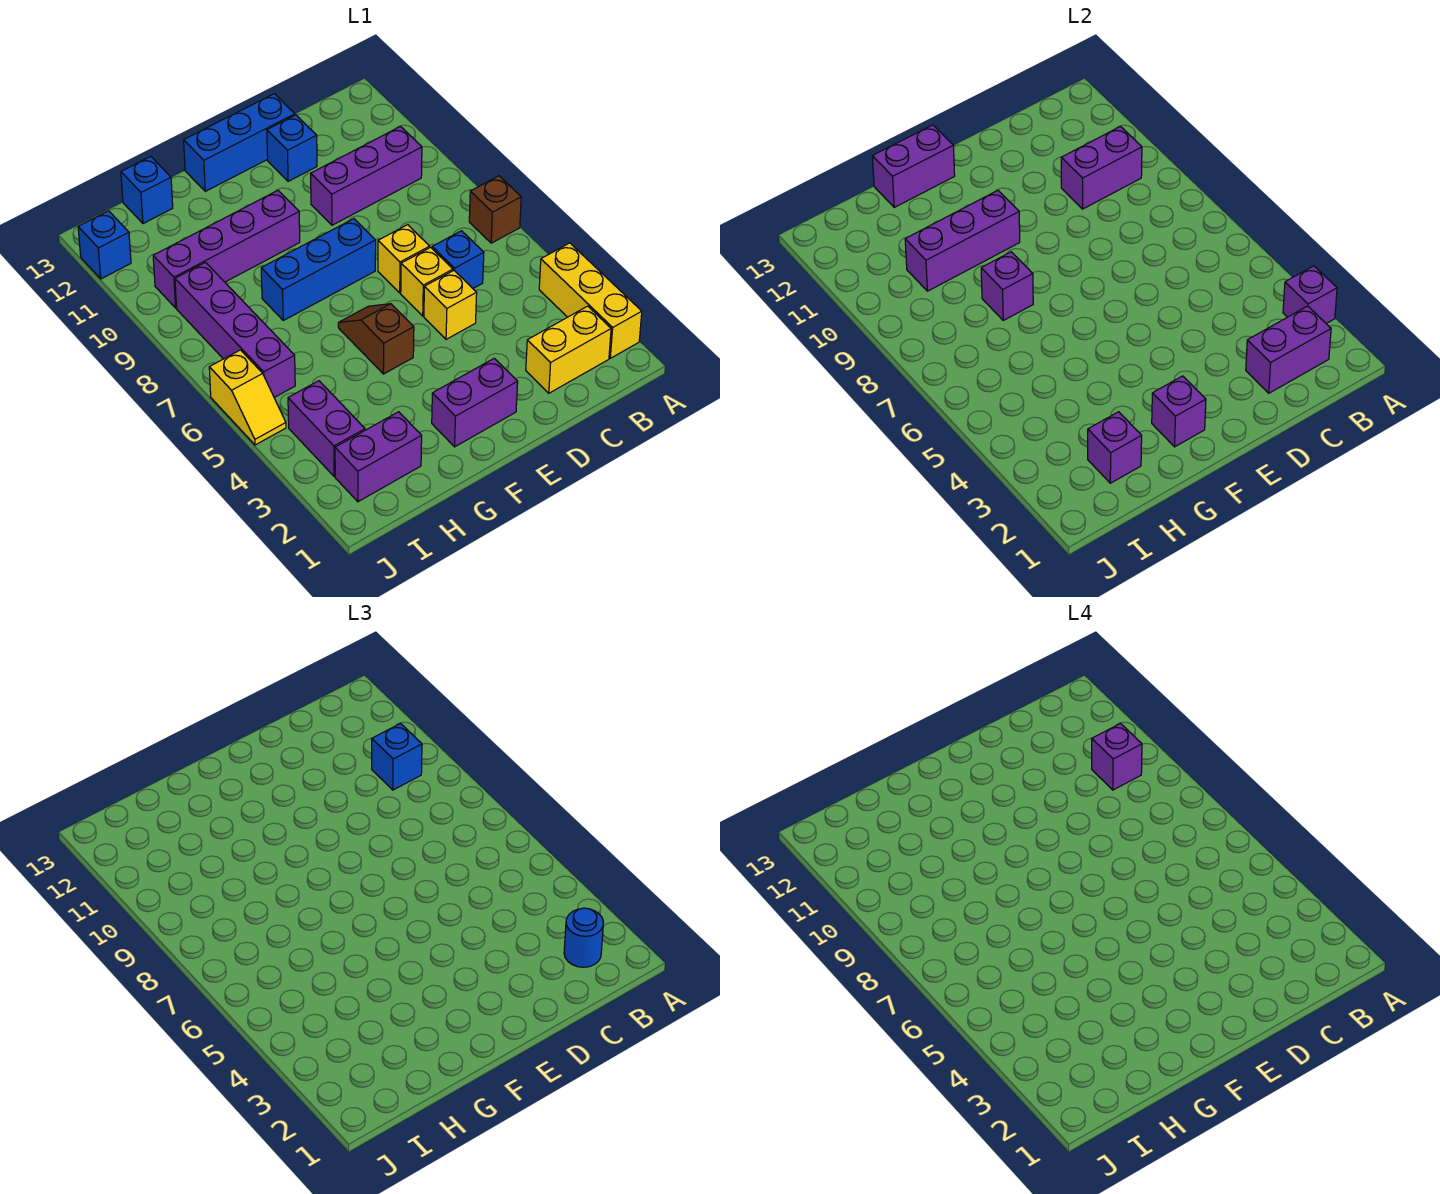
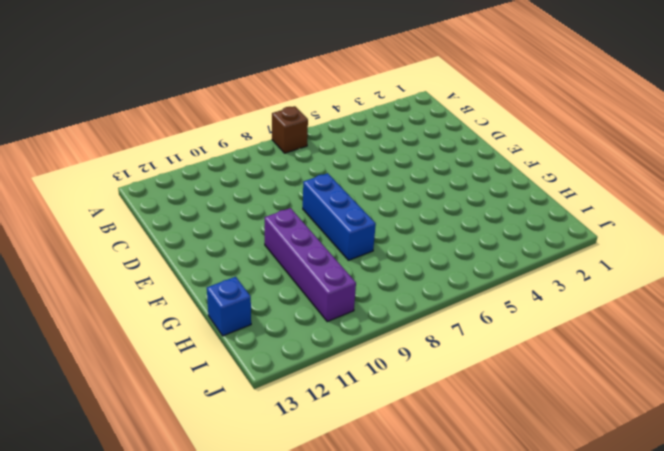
none -> yellow 1x3 brick [539,243,642,358]
none -> yellow 1x2 brick [526,306,611,393]
none -> purple 1x3 brick [311,127,422,225]
none -> blue 1x1 brick [432,231,484,288]

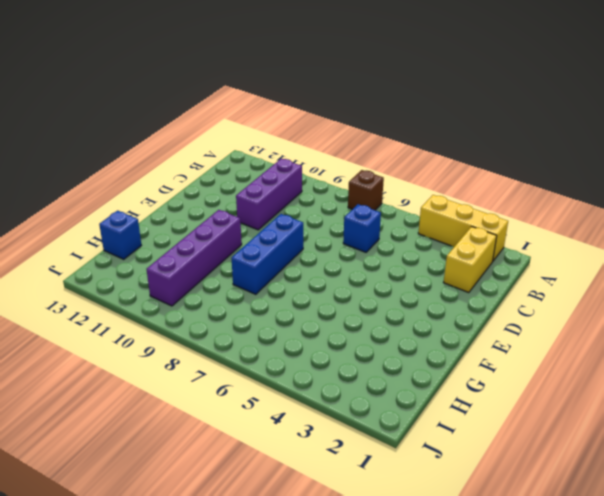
none -> yellow 1x1 brick [424,271,477,339]
none -> yellow 1x1 brick [401,247,453,316]
none -> yellow 1x1 brick [378,225,430,293]
none -> blue 1x1 brick [267,115,317,181]

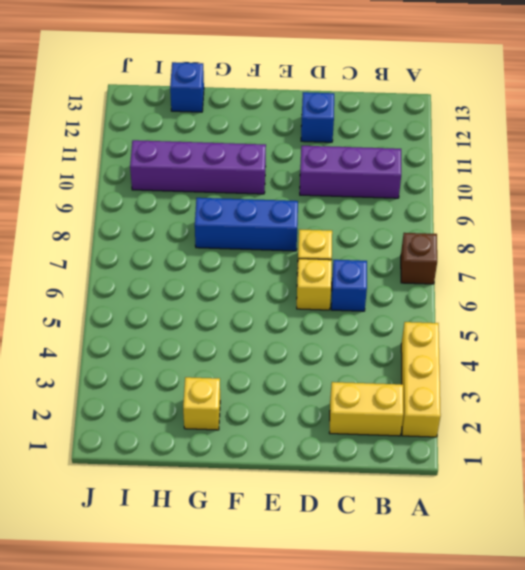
yellow 1x1 brick [183,377,220,430] -> yellow 1x1 brick moved to [424,271,477,339]
none -> blue 1x3 brick [184,94,295,191]
none -> purple 1x2 brick [432,358,518,447]
none -> brown 1x2 slope [338,304,414,374]
none -> purple 1x2 brick [335,412,422,502]

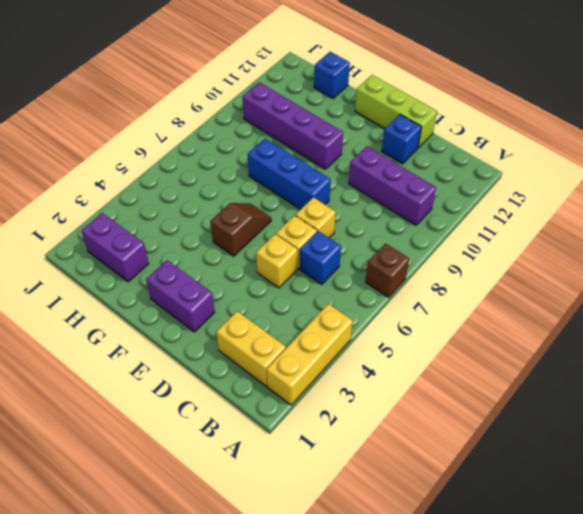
lime 1x3 brick [355,75,437,148] -> blue 1x3 brick [184,94,295,191]
none -> purple 1x2 brick [288,381,365,477]
none -> purple 1x4 brick [175,262,295,397]
none -> yellow 1x2 slope [209,350,286,445]
none -> blue 1x1 brick [78,211,131,279]

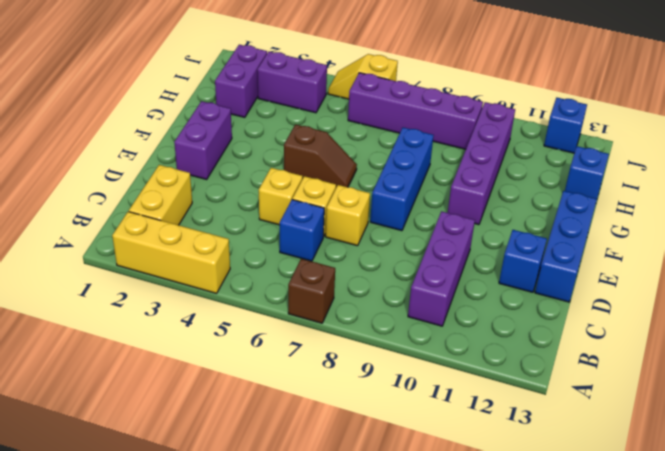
none -> purple 1x1 brick [1283,266,1337,323]
none -> purple 1x2 brick [1246,306,1331,393]
none -> purple 1x2 brick [1061,127,1142,209]
none -> purple 1x1 brick [1152,376,1206,447]

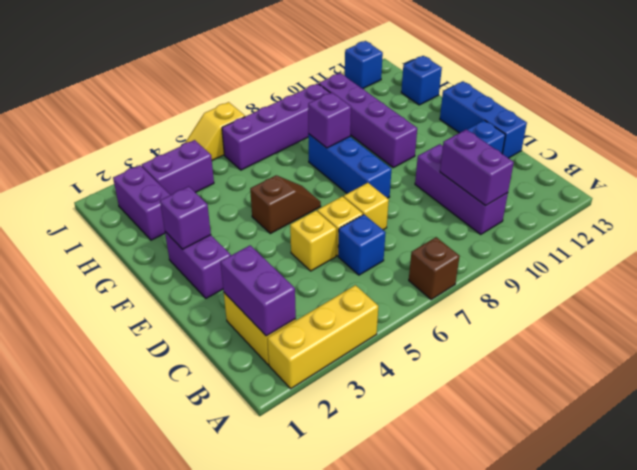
none -> purple 1x1 brick [1283,266,1337,323]
none -> purple 1x3 brick [905,191,1020,291]
none -> purple 1x2 brick [872,125,955,207]
none -> purple 1x1 brick [1088,412,1142,483]

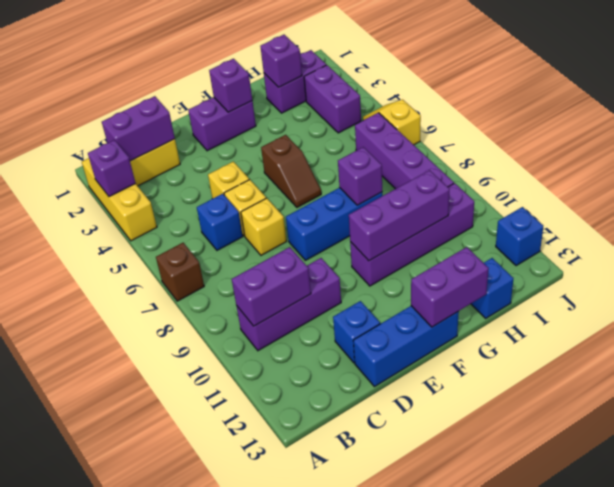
none -> blue 1x1 round brick [564,908,604,967]
none -> blue 1x1 brick [372,724,422,790]
none -> purple 1x1 brick [1092,724,1142,790]

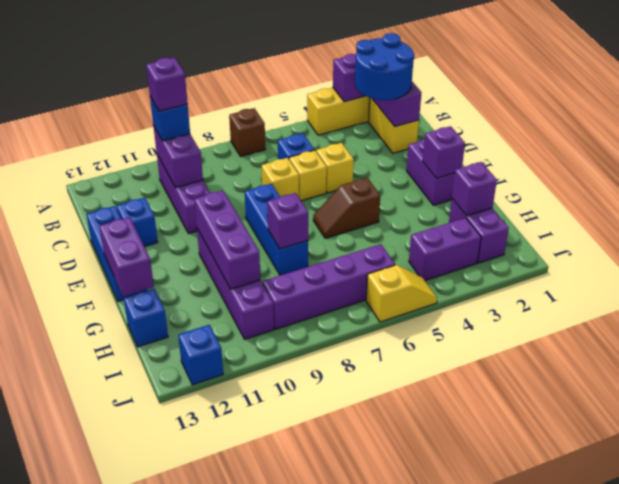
blue 2x2 round brick [355,33,414,100] -> blue 1x1 round brick [564,908,604,967]

